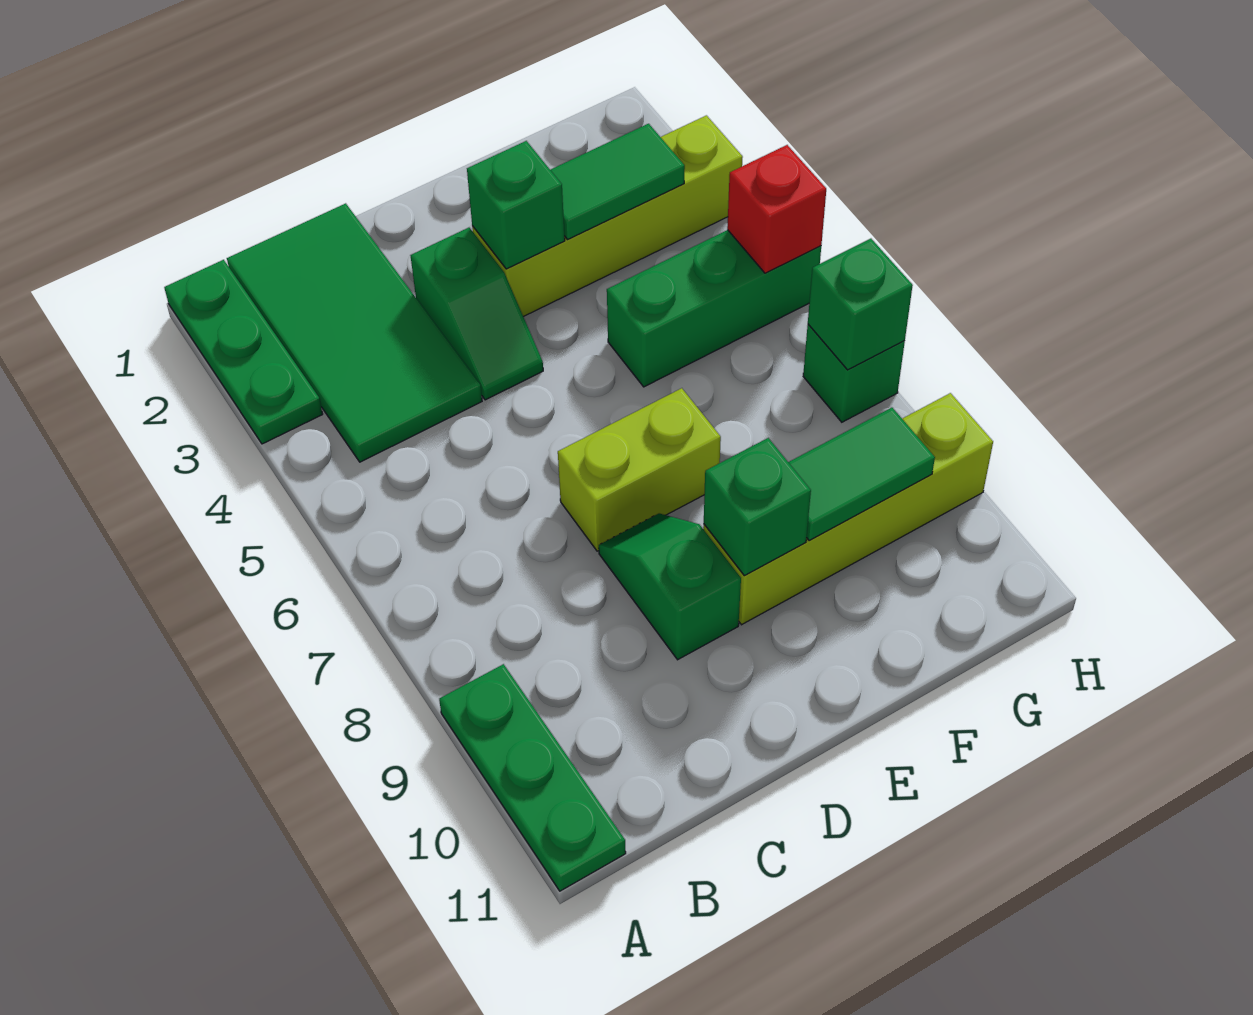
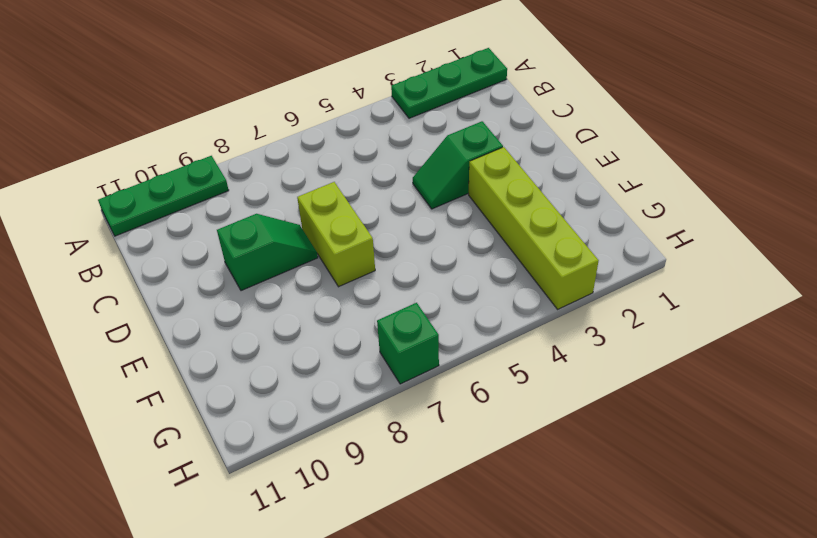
none -> green 2x4 tile [227,203,482,462]
none -> lime 1x4 brick [703,393,993,625]
none -> green 1x3 brick [607,230,821,387]

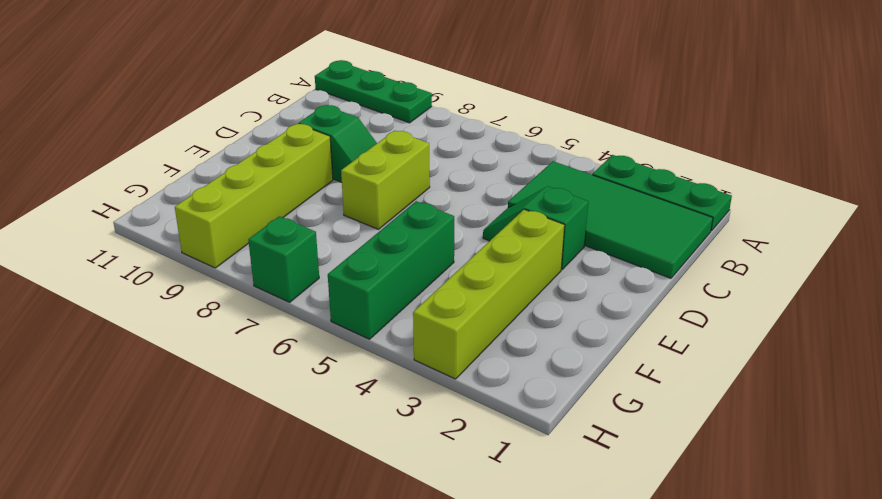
none -> green 1x1 brick [467,141,565,269]
none -> green 1x1 brick [704,438,811,576]
none -> green 1x2 tile [551,124,685,239]

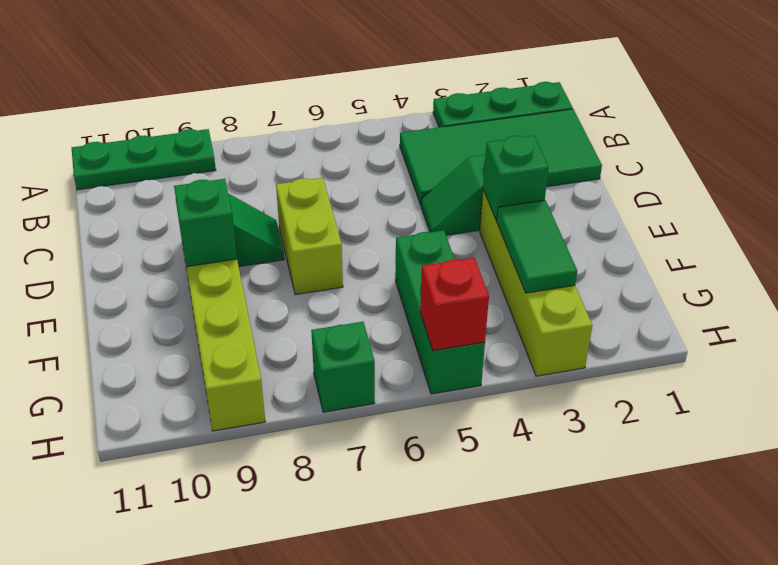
none -> green 1x2 tile [789,408,935,541]
none -> green 1x1 brick [808,239,913,370]

